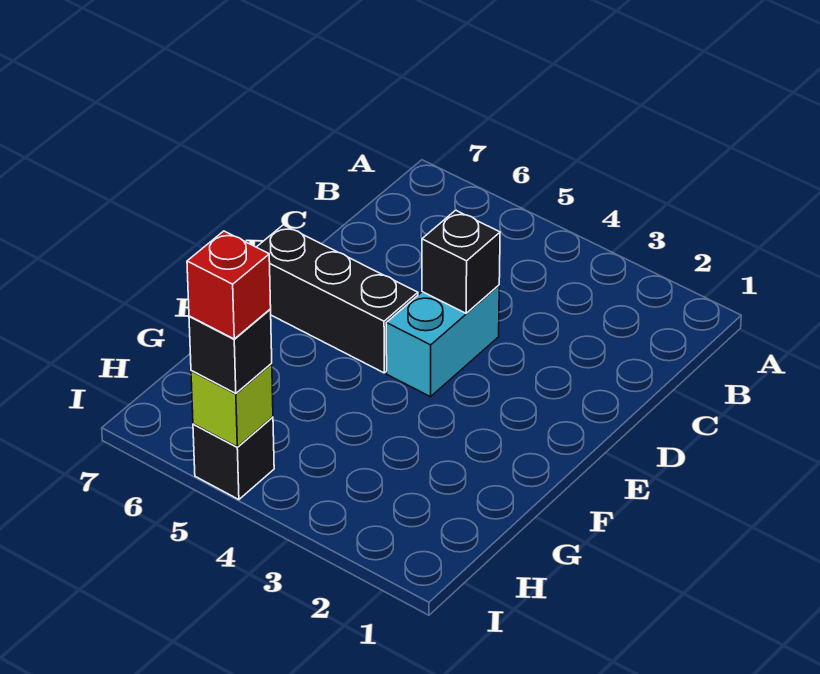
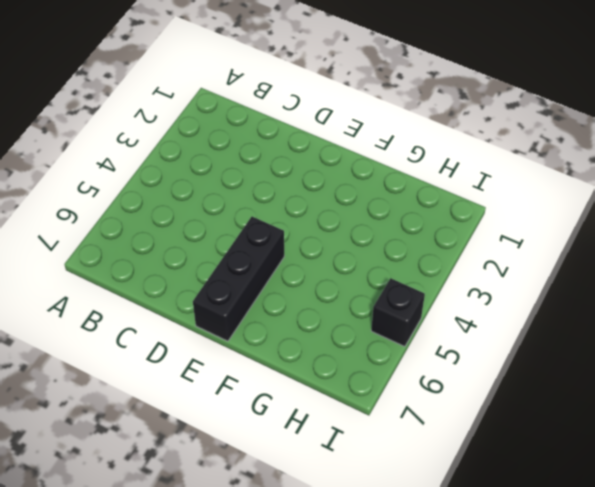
none -> cyan 1x2 brick [386,285,499,397]
none -> black 1x1 brick [422,210,500,313]

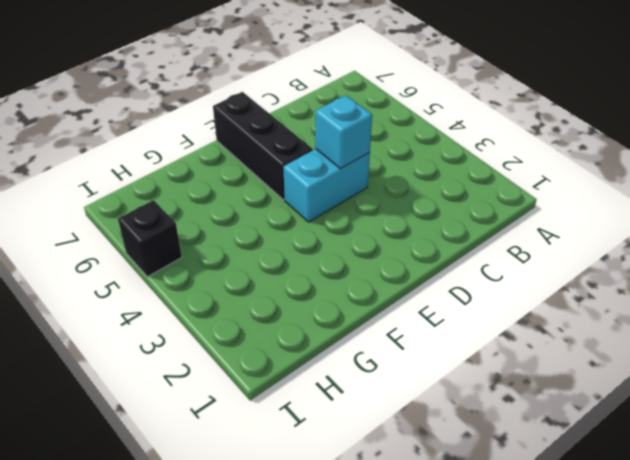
cyan 1x1 brick [315,95,372,169] -> black 1x1 brick [422,210,500,313]
none -> lime 1x1 brick [191,363,273,447]
none -> black 1x1 brick [189,310,272,394]

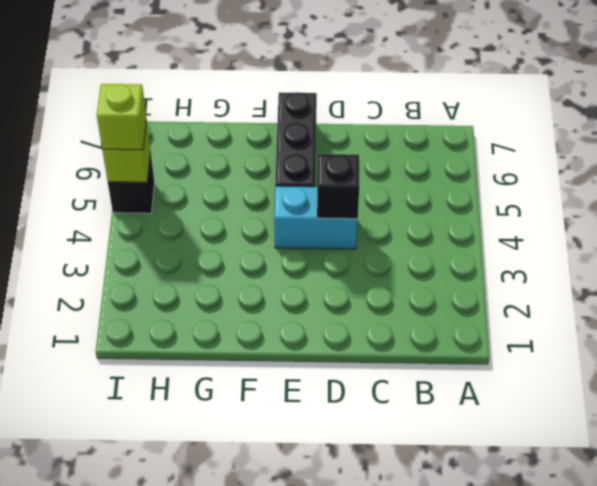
lime 1x1 brick [97,84,146,150] -> black 1x1 brick [189,310,272,394]
none -> red 1x1 brick [187,231,271,339]

